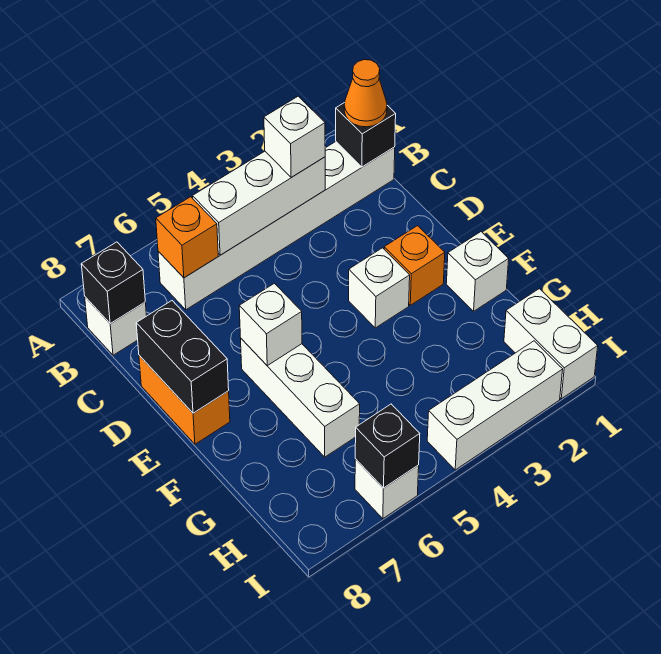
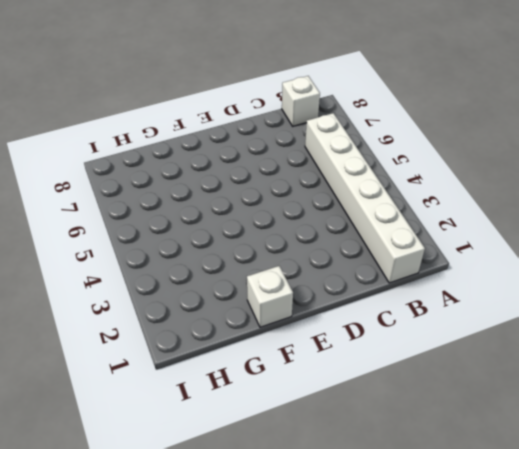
none -> orange 1x2 brick [139,355,230,444]
none -> orange 1x1 brick [384,226,445,305]
none -> white 1x1 brick [349,248,410,328]

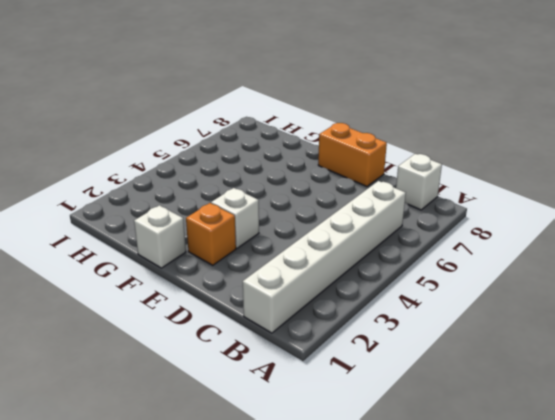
none -> white 1x3 brick [241,339,360,457]
none -> white 1x2 brick [504,289,598,399]
none -> white 1x3 brick [427,341,563,470]

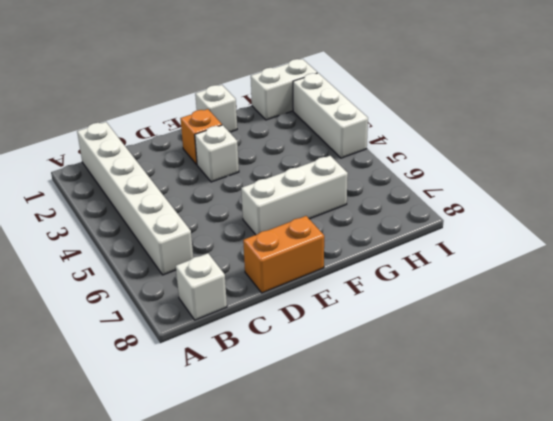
none -> white 1x1 brick [355,459,419,519]
none -> black 1x1 brick [336,103,396,167]
none -> white 1x3 brick [193,151,325,255]

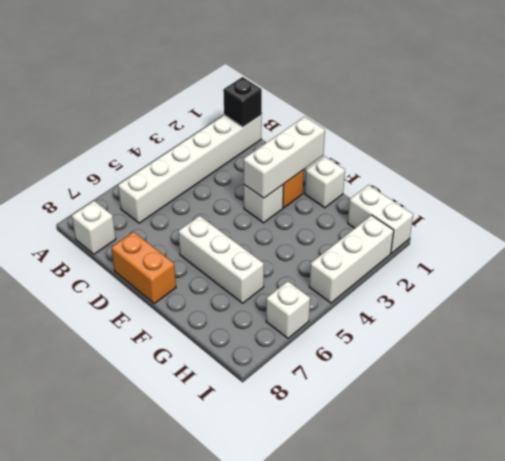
white 1x3 brick [243,117,325,198] -> white 1x3 brick moved to [193,151,325,255]
none -> orange 1x1 brick [156,197,218,278]
none -> black 1x1 brick [81,242,145,324]
none -> black 1x2 brick [136,301,229,413]

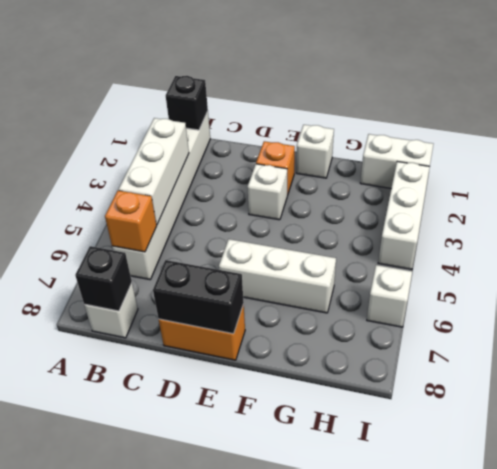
none -> white 1x1 brick [239,283,302,366]
none -> black 1x1 brick [355,404,420,488]
none -> orange 1x1 cone [344,60,387,127]

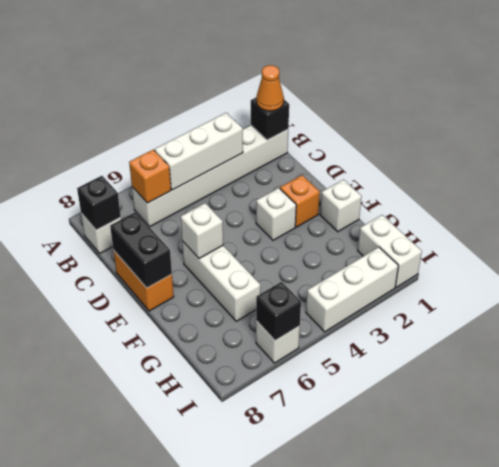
none -> white 1x1 brick [264,96,325,177]

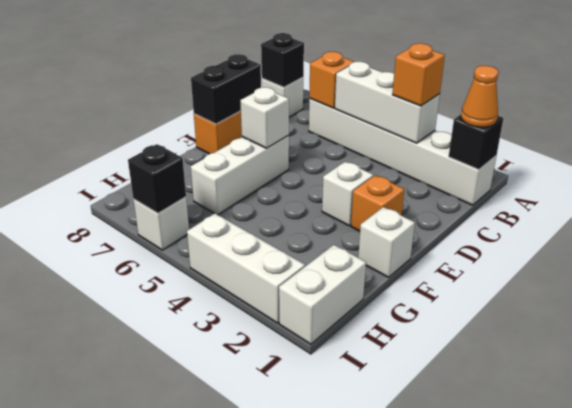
orange 1x1 brick [392,43,445,106] -> white 1x1 brick [264,96,325,177]

